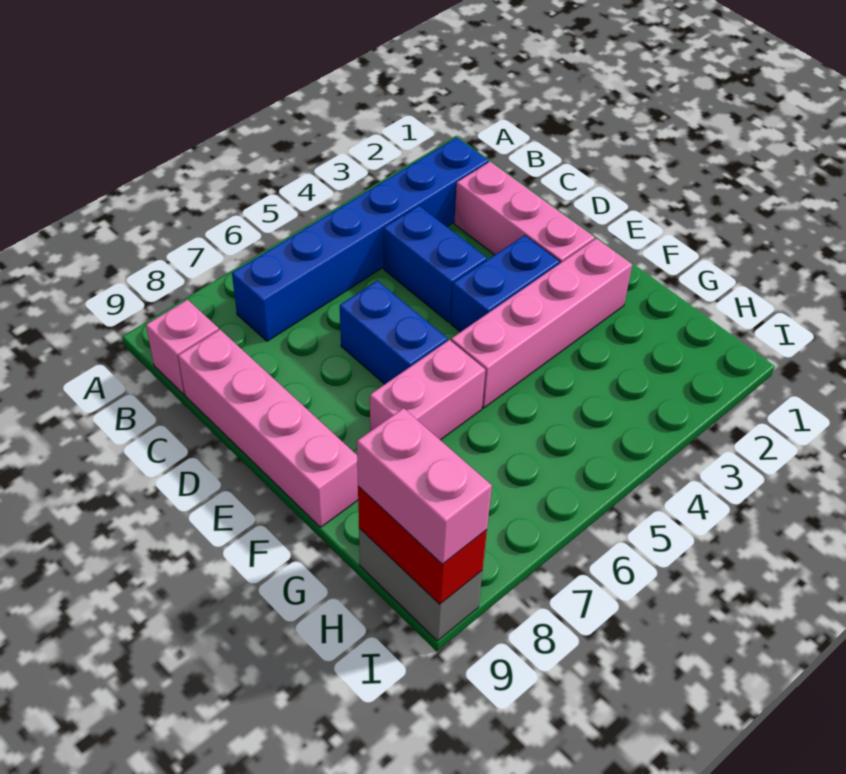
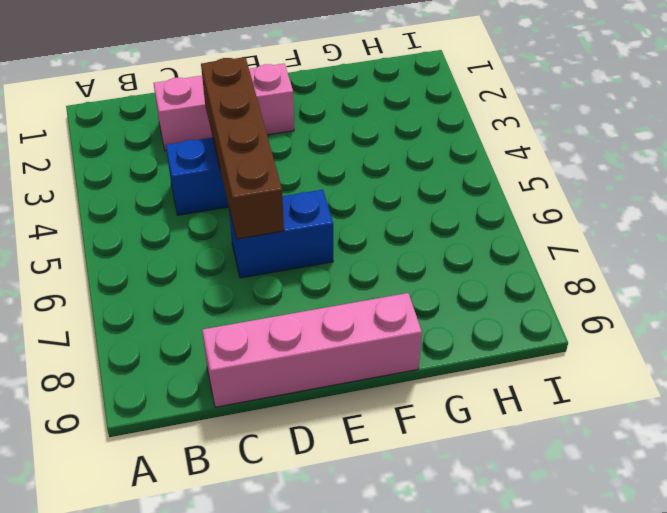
brown 1x4 brick [201,57,284,239] -> none
none -> blue 1x6 brick [232,138,488,341]
none -> pink 1x1 brick [146,300,219,394]
none -> blue 1x2 brick [451,235,560,332]

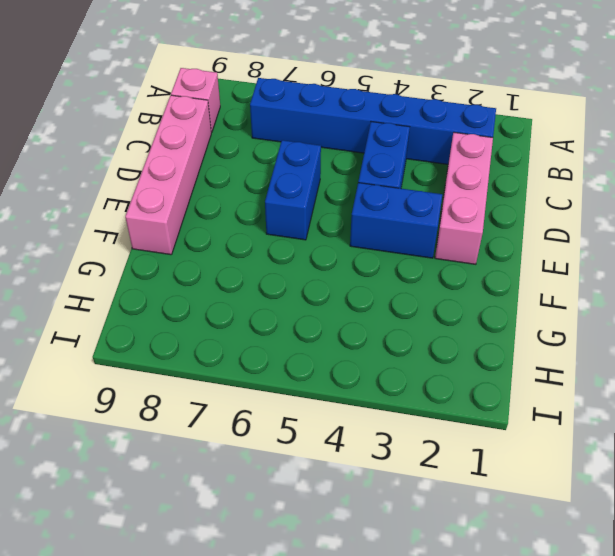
none -> pink 1x4 brick [451,238,632,408]
none -> pink 1x2 brick [370,340,485,440]
none -> grey 1x2 brick [359,528,482,641]

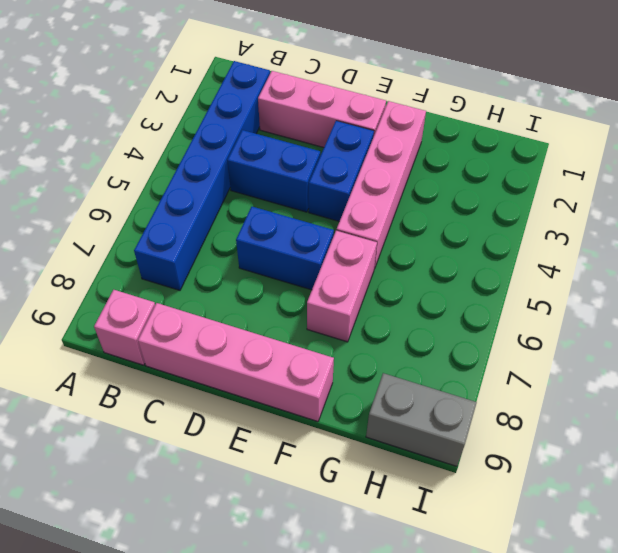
none -> red 1x2 brick [358,486,487,604]
none -> pink 1x2 brick [357,408,492,564]

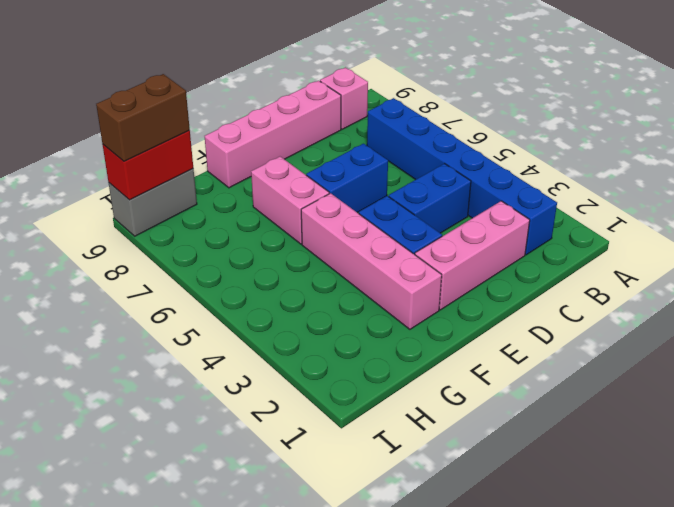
brown 1x2 brick [96,74,190,162] -> pink 1x2 brick [357,408,492,564]

